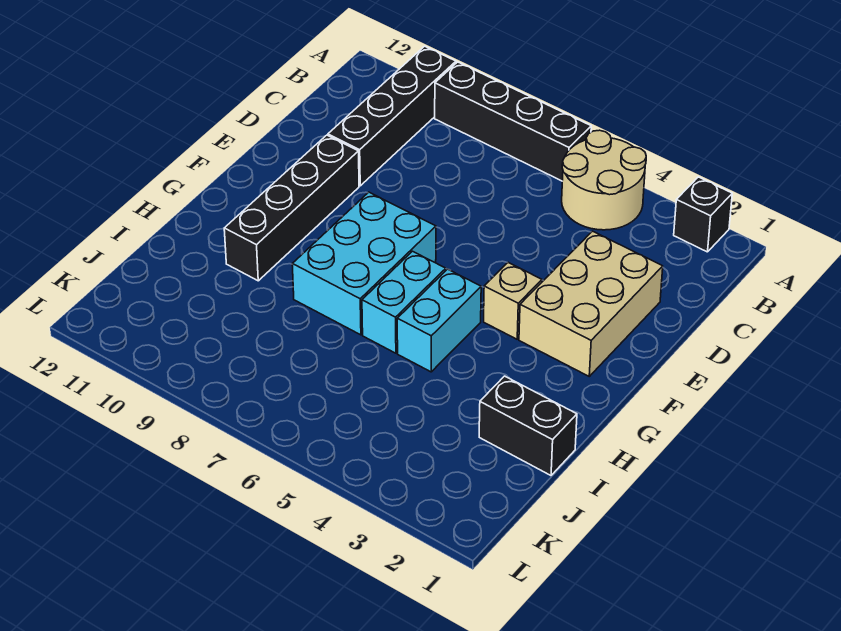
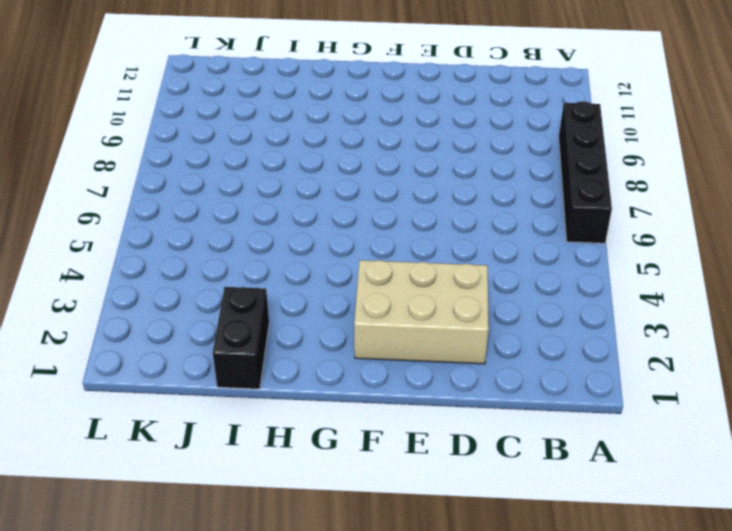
none -> black 1x1 brick [674,177,732,252]
none -> tan 2x2 round brick [562,130,646,230]

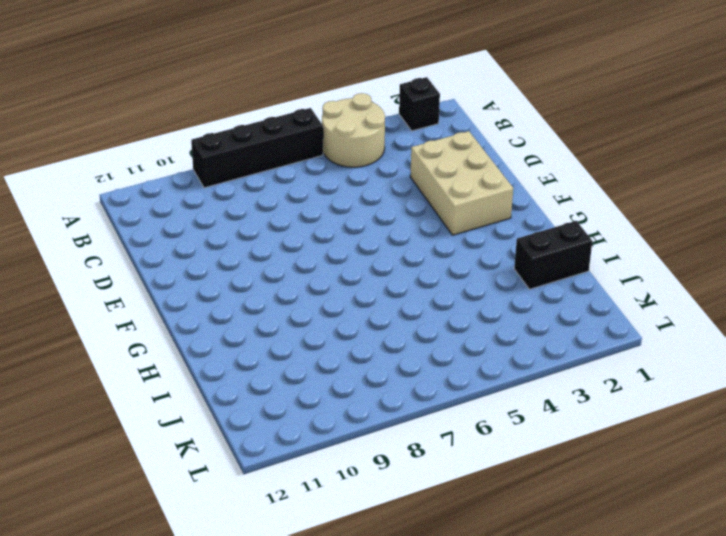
none -> black 1x4 brick [328,46,456,186]
none -> black 1x4 brick [224,135,359,281]

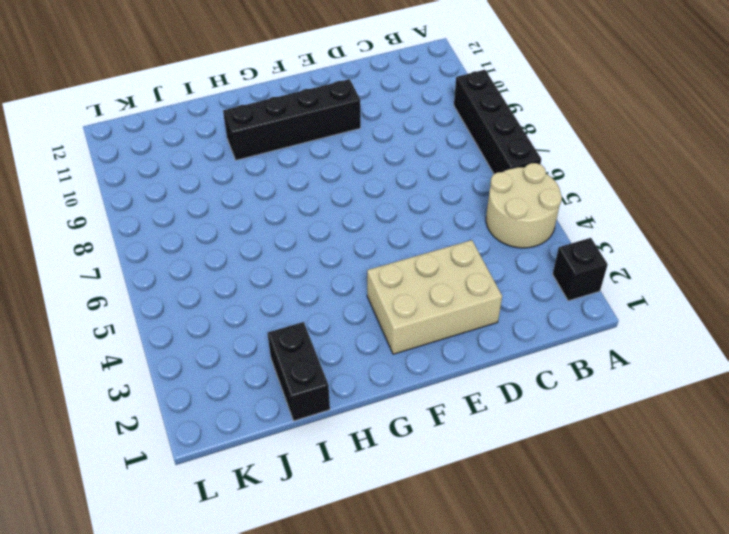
none -> black 1x4 brick [328,46,456,186]
none -> tan 1x1 brick [484,263,542,339]

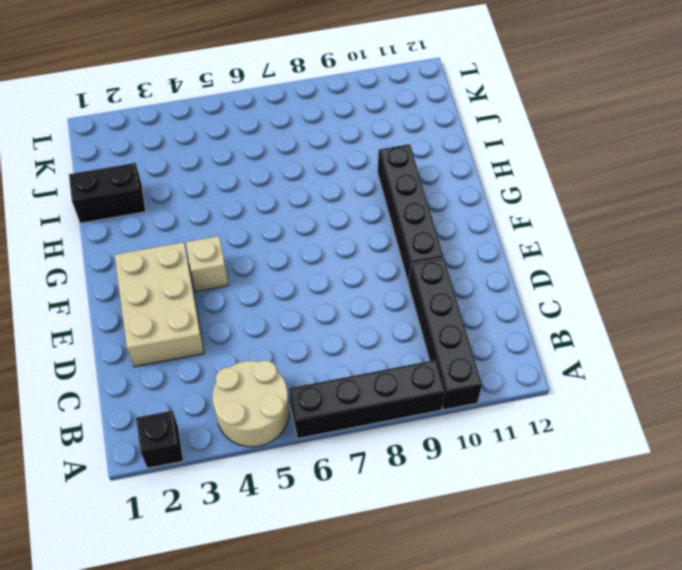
none -> cyan 2x3 brick [292,192,436,335]
none -> cyan 1x2 brick [397,269,481,372]

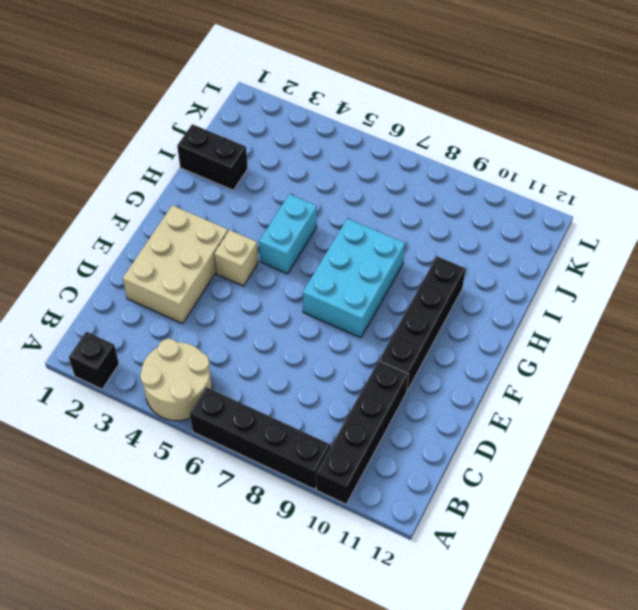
none -> cyan 1x2 brick [362,251,446,353]

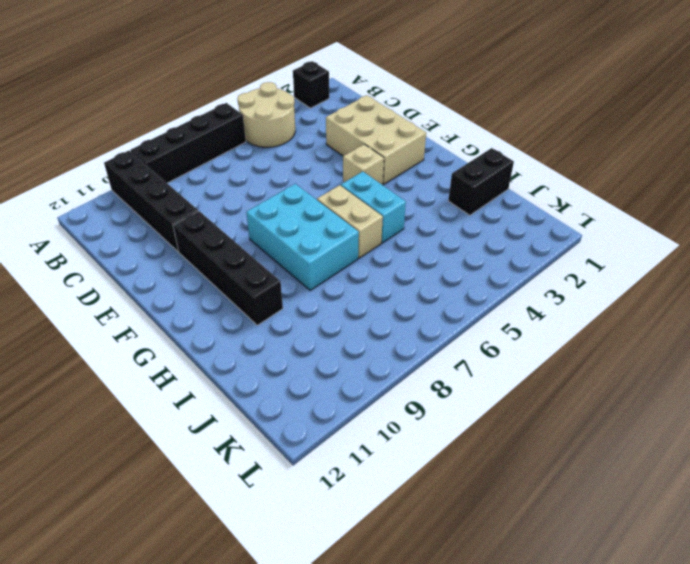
tan 1x2 brick [317,185,383,258] -> cyan 1x2 brick [362,251,446,353]

